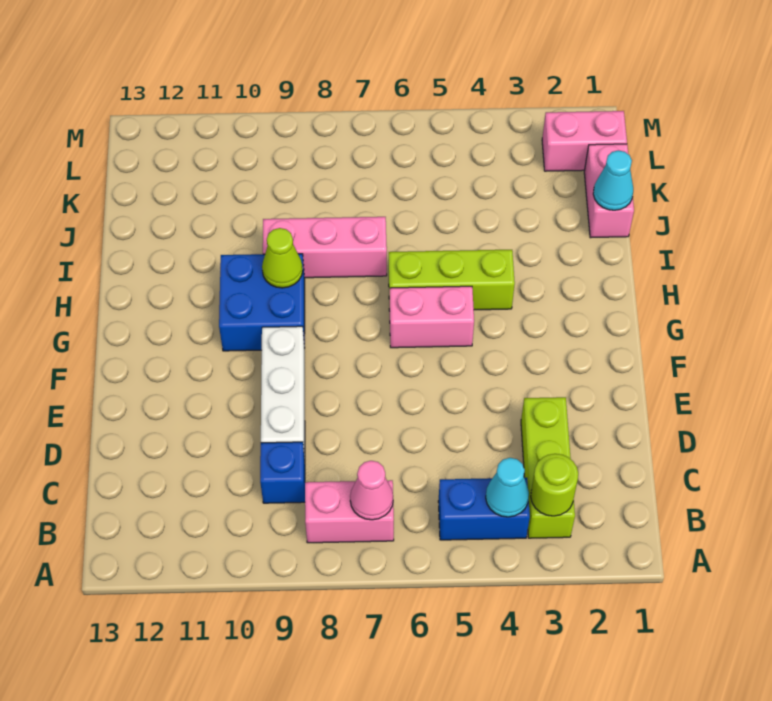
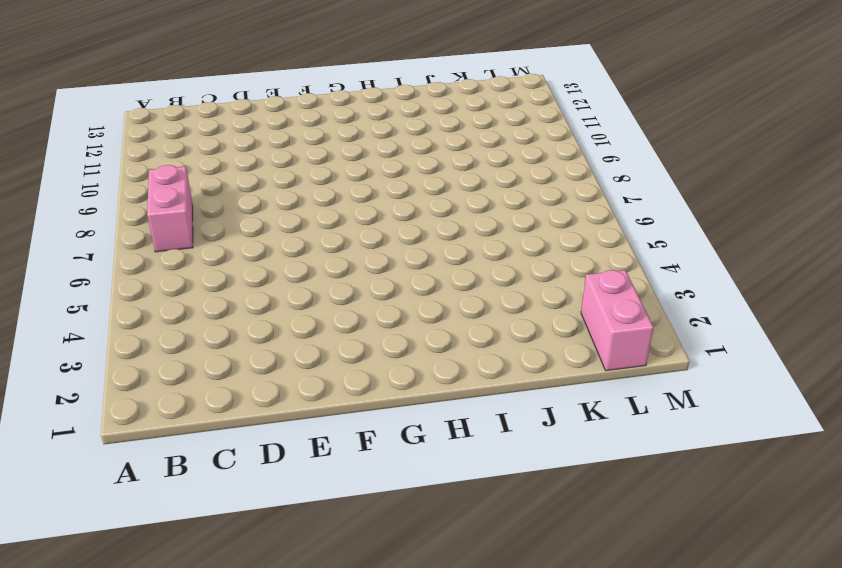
none -> lime 1x3 brick [521,397,575,538]
none -> blue 1x2 brick [438,478,530,540]
none -> blue 1x1 brick [260,442,305,503]

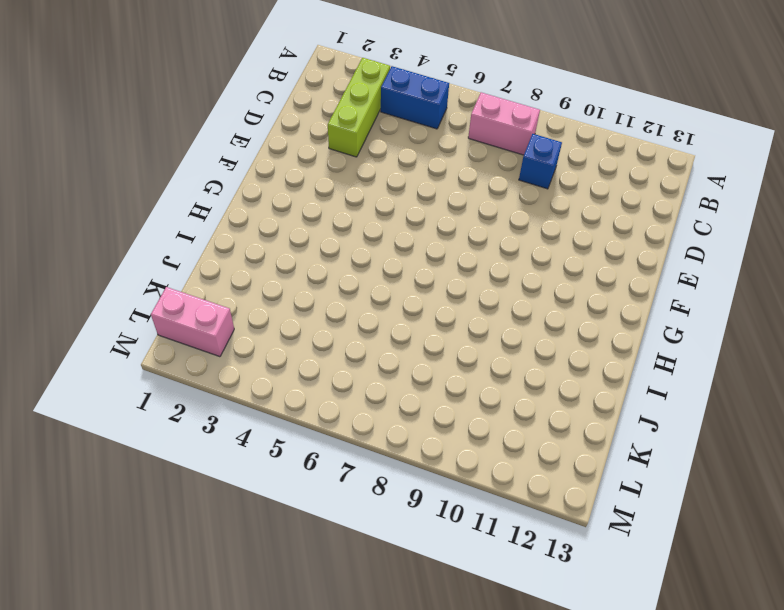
none -> white 1x3 brick [261,326,305,460]
none -> pink 1x2 brick [390,286,474,348]
none -> blue 2x2 brick [219,254,305,351]

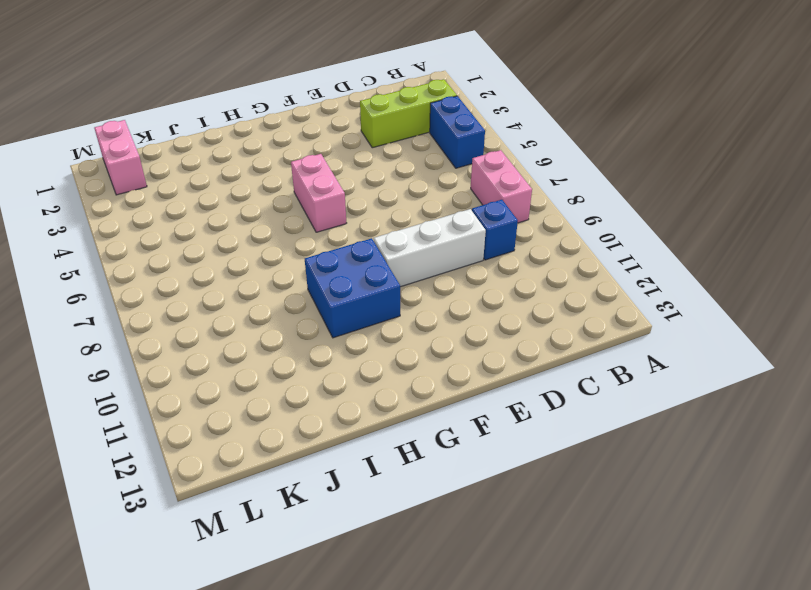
none -> lime 1x3 brick [389,250,515,311]
none -> pink 1x3 brick [263,217,387,278]
none -> pink 1x2 brick [584,144,634,238]

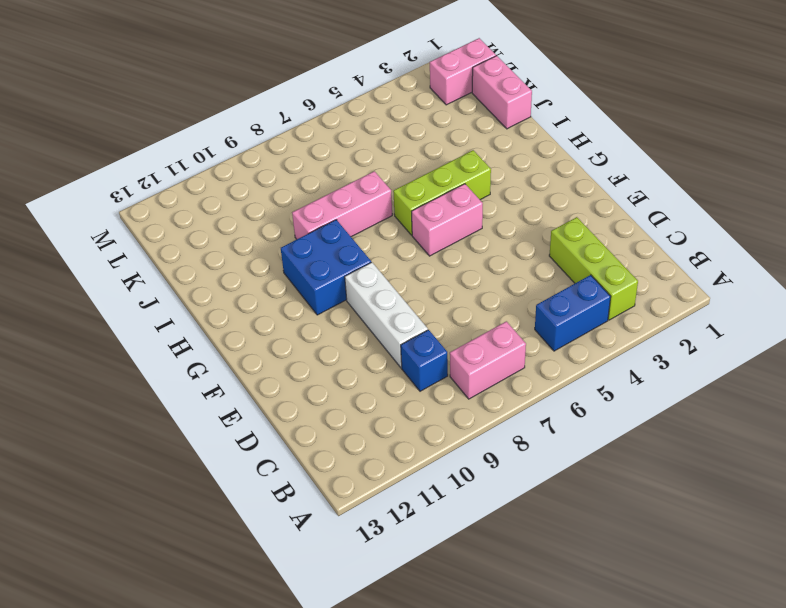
none -> lime 1x1 round brick [531,454,578,516]
none -> cyan 1x1 cone [486,458,529,517]
none -> pink 1x1 cone [350,461,393,520]

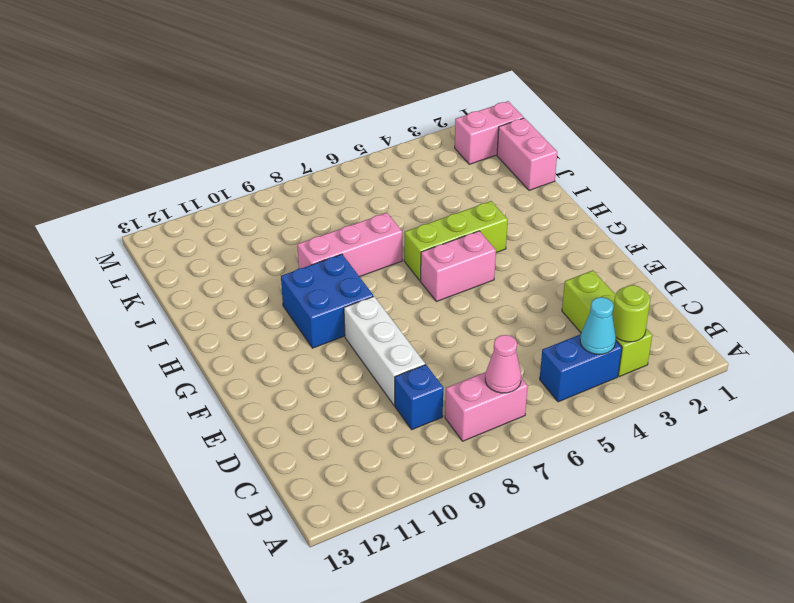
none -> lime 1x1 cone [262,228,303,288]
none -> cyan 1x1 cone [593,150,633,210]

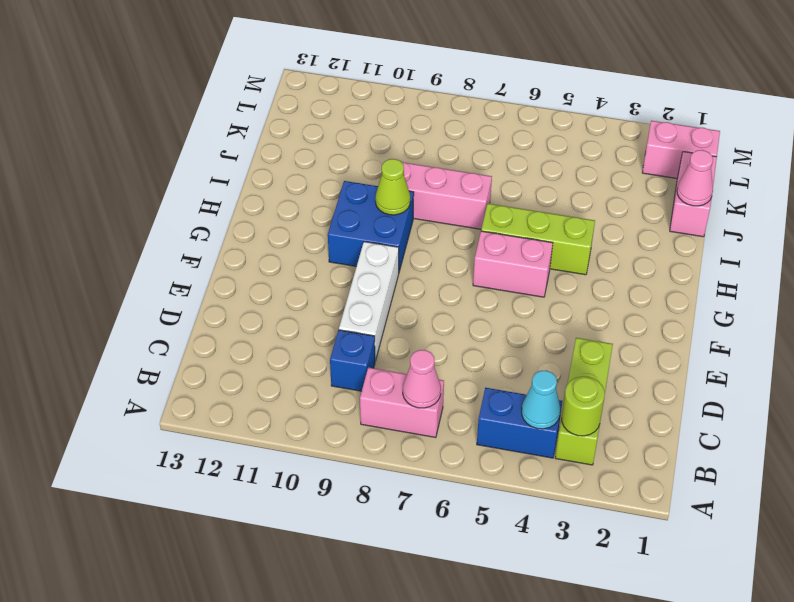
pink 1x1 cone [677,150,713,206] -> cyan 1x1 cone [593,150,633,210]

